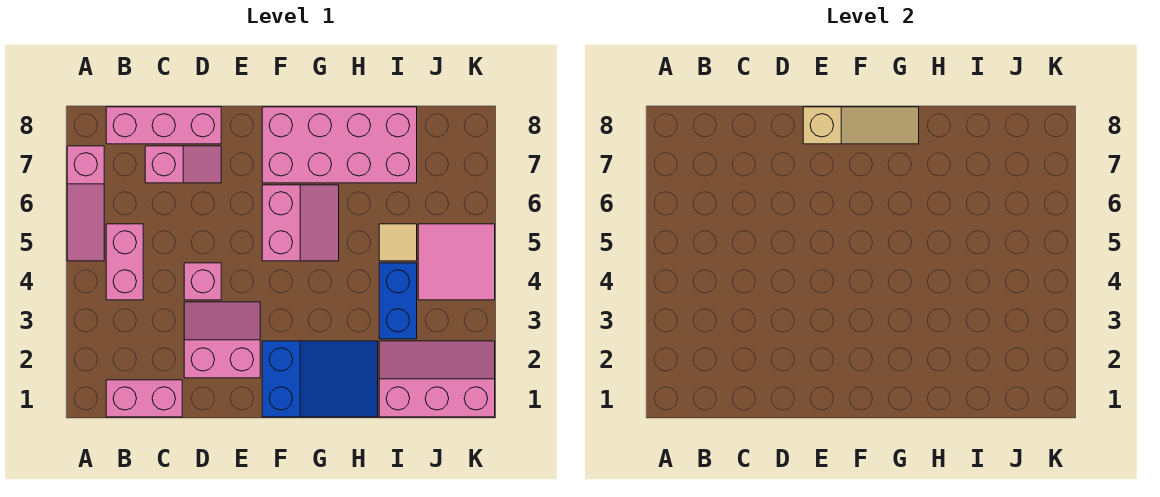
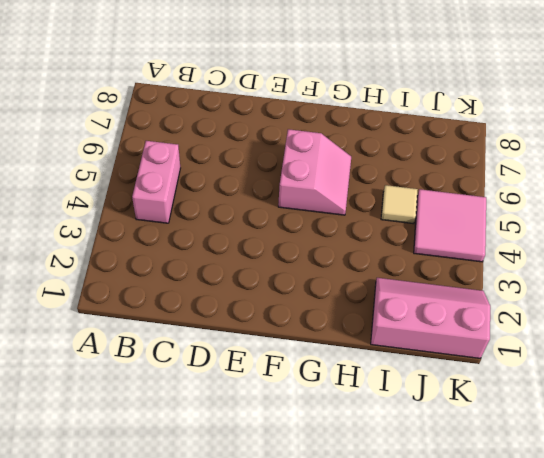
none -> pink 1x3 slope [67,146,104,261]
none -> pink 1x2 brick [106,380,182,417]
none -> pink 1x3 brick [106,107,221,144]

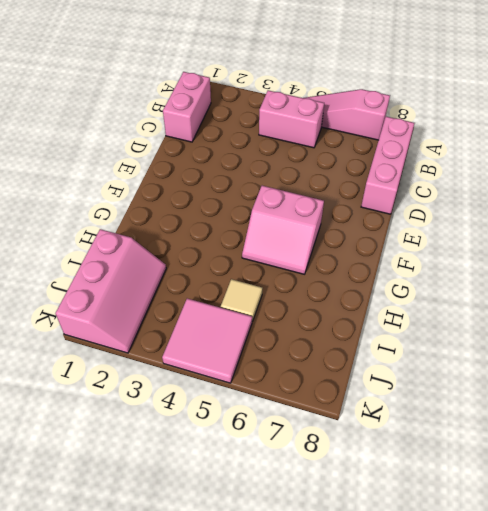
none -> pink 1x2 slope [145,146,221,183]
none -> pink 2x2 slope [184,302,260,378]
none -> pink 1x1 brick [184,263,221,300]

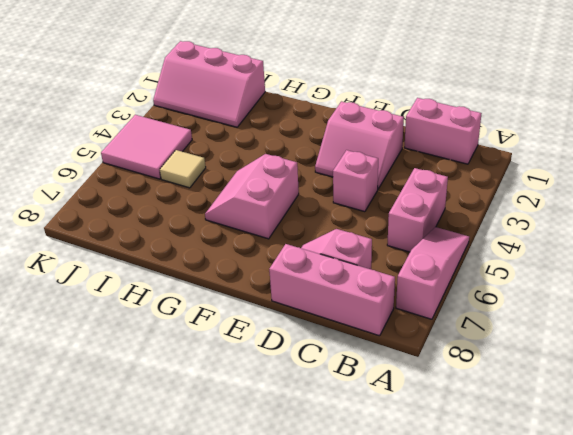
none -> blue 2x3 slope [262,341,378,417]
none -> pink 2x4 brick [262,107,417,183]
none -> blue 1x2 brick [379,263,417,339]

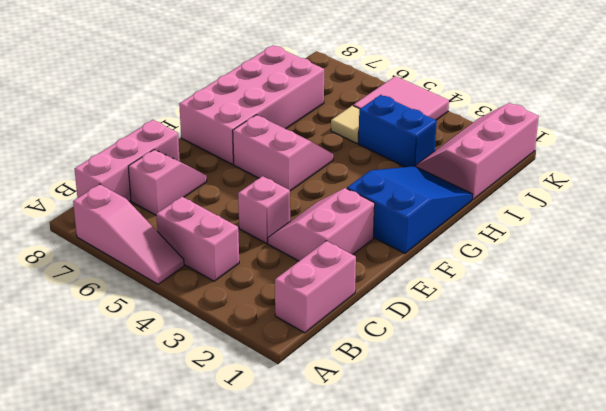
none -> tan 1x3 slope [803,107,919,144]

